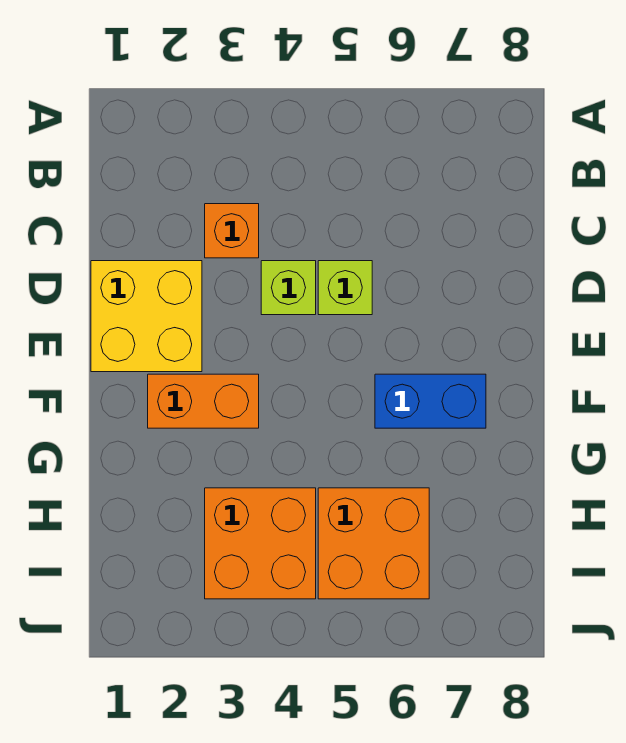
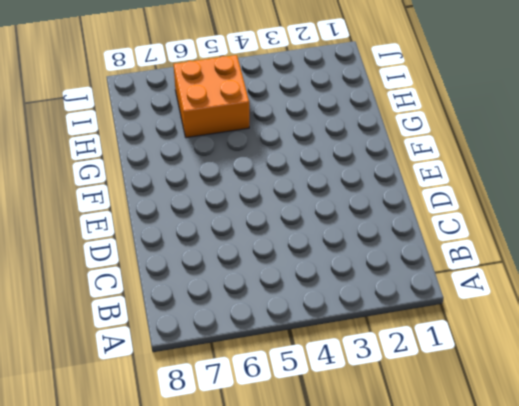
none -> orange 1x1 brick [205,204,259,258]
none -> yellow 2x2 brick [91,261,202,372]

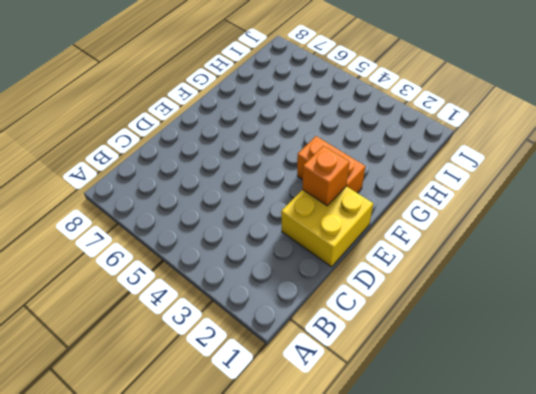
orange 1x1 brick [302,146,349,206] -> orange 1x1 brick moved to [205,204,259,258]
none -> lime 1x1 brick [261,261,316,315]
none -> lime 1x1 brick [318,261,372,315]

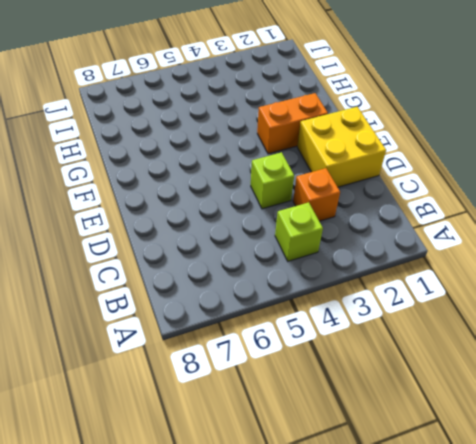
lime 1x1 brick [275,202,323,261] -> lime 1x1 brick moved to [318,261,372,315]
none -> blue 1x2 brick [375,374,486,428]
none -> orange 2x2 brick [205,488,316,599]

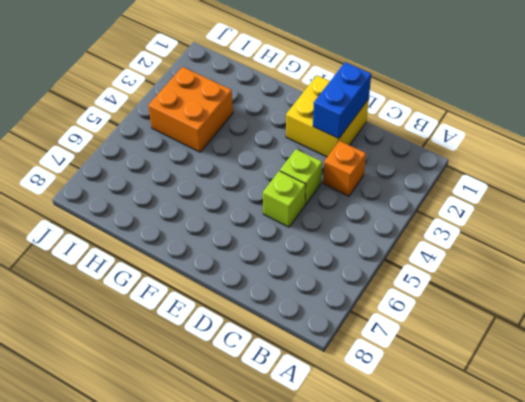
blue 1x2 brick [313,62,371,139] -> blue 1x2 brick moved to [375,374,486,428]
none -> orange 1x2 brick [148,374,259,428]
none -> orange 2x2 brick [318,488,429,599]

